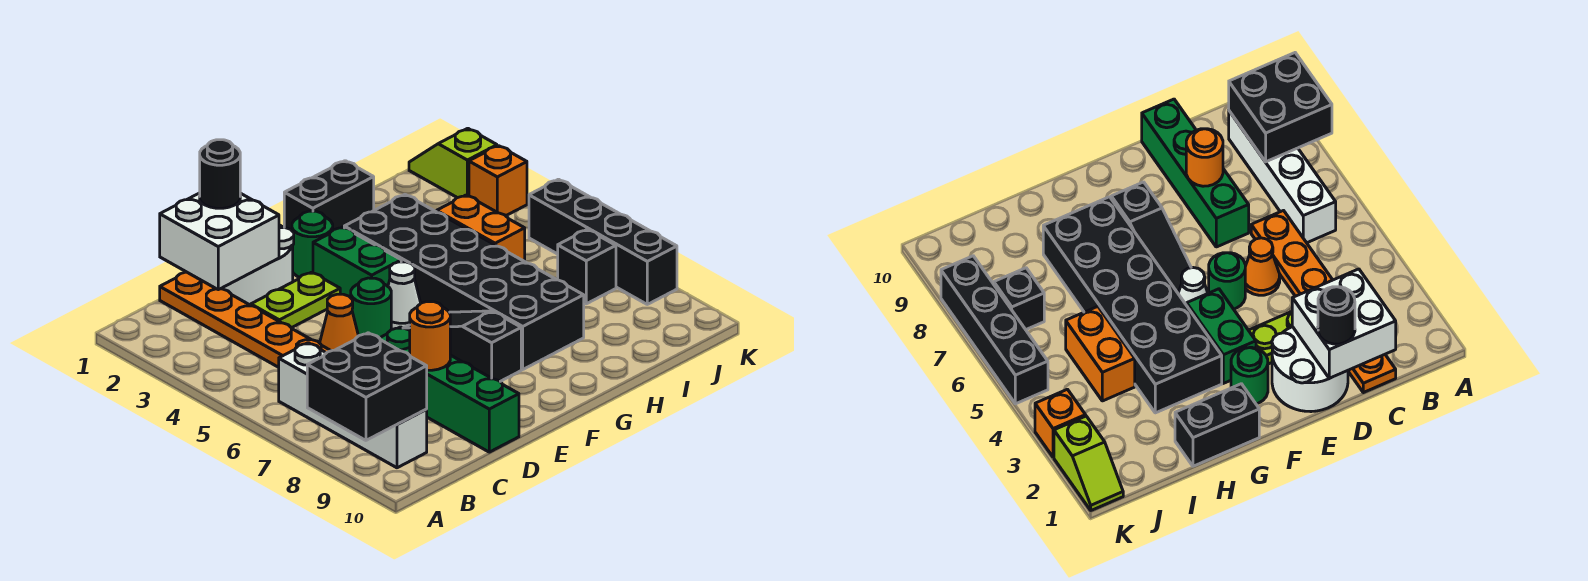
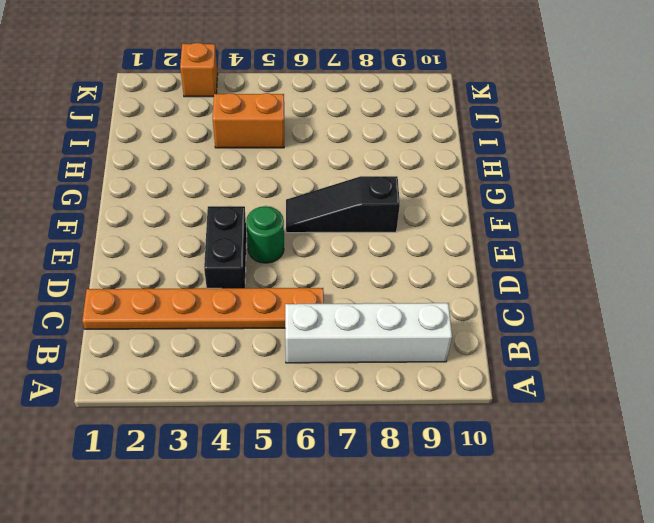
black 1x2 brick [204,206,247,288] -> black 1x2 brick moved to [284,161,374,230]
none -> white 2x2 round brick [221,225,294,305]
none -> lime 1x2 plate [251,272,340,328]
none -> orange 1x1 cone [320,294,358,351]

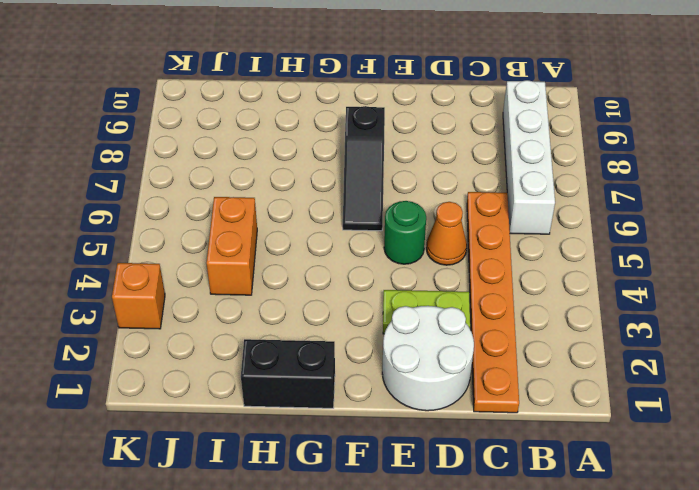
none -> green 1x4 brick [380,327,519,452]
none -> green 1x1 round brick [292,211,333,277]
none -> green 1x2 brick [313,227,401,298]

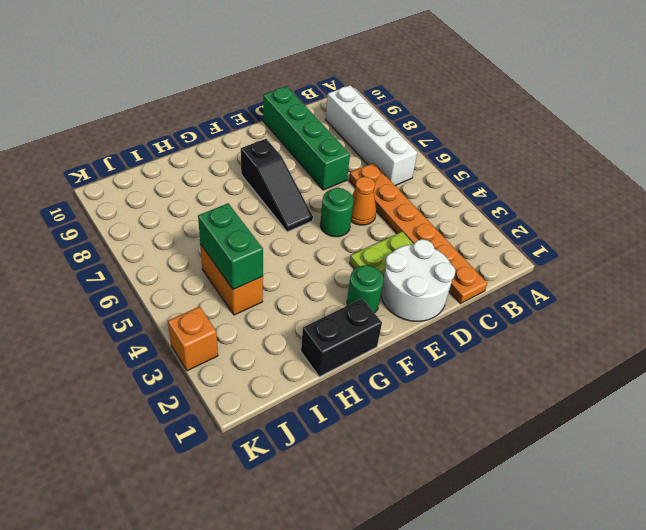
green 1x2 brick [198,204,263,290] -> green 1x2 brick moved to [313,227,401,298]
none -> white 1x1 cone [388,262,421,329]
none -> black 2x6 brick [344,195,584,369]
none -> black 1x1 brick [558,229,616,304]

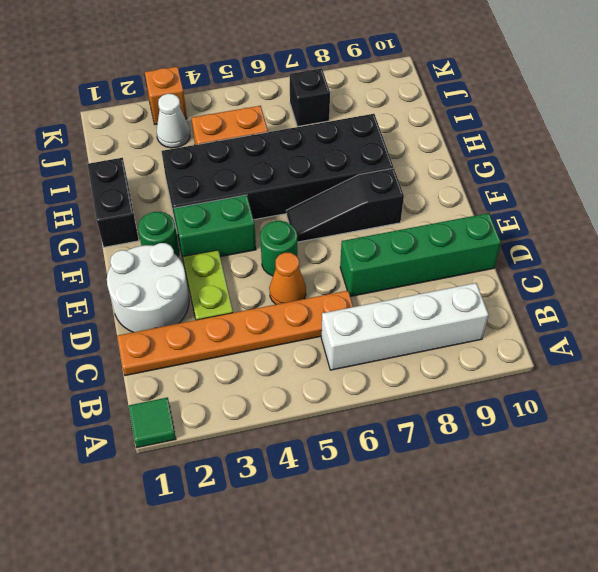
green 1x1 tile [129,397,176,448] -> none
white 1x1 cone [157,94,190,148] -> white 1x1 cone moved to [388,262,421,329]
none -> lime 1x2 slope [409,128,497,198]
none -> black 1x4 brick [529,179,677,304]
none -> black 2x2 brick [307,333,427,440]

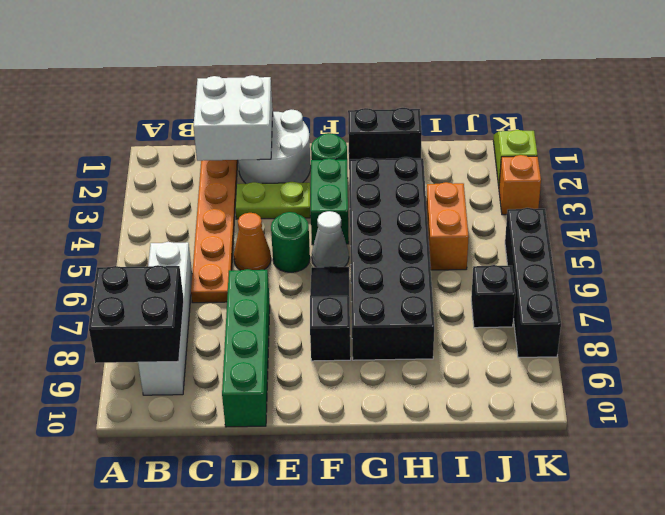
none -> orange 1x1 round brick [410,302,450,370]
none -> black 1x1 round brick [200,140,240,208]

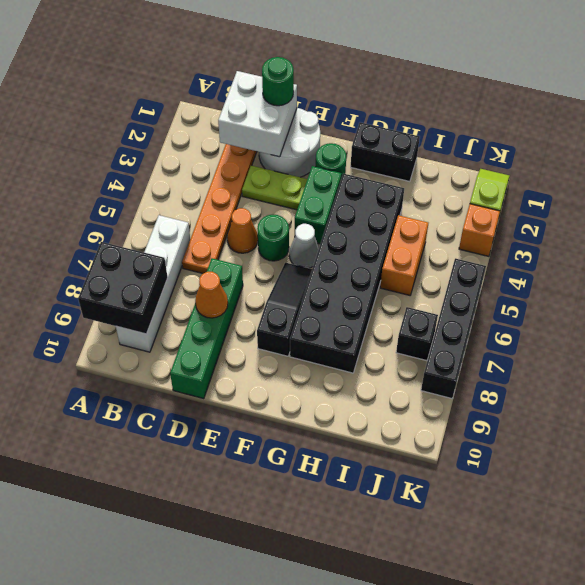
green 1x1 round brick [262,57,294,106] -> black 1x1 round brick [200,140,240,208]
orange 1x1 cone [195,272,228,318] -> orange 1x1 round brick [410,302,450,370]

